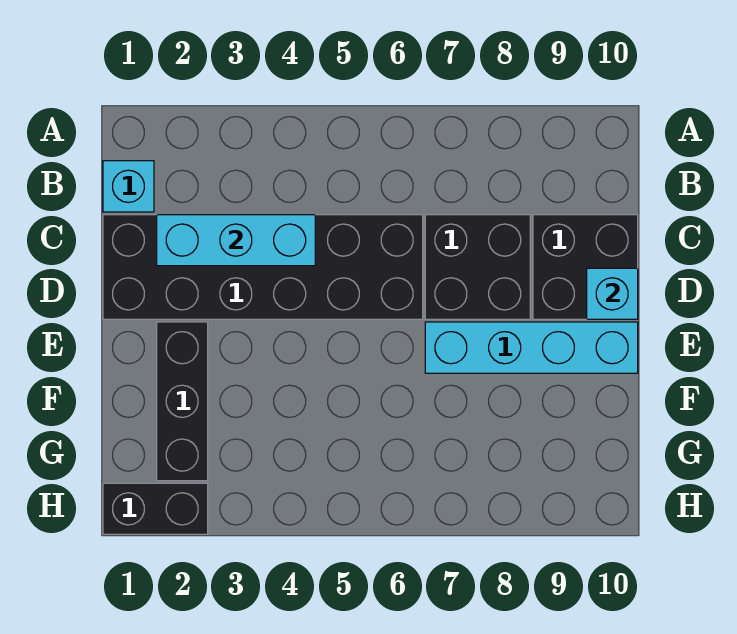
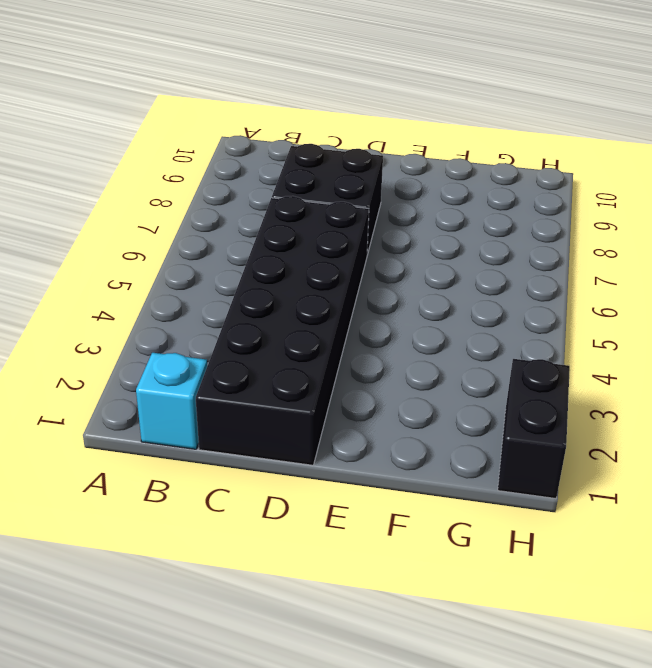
none -> black 2x2 brick [533,215,638,319]
none -> black 1x3 brick [157,322,208,481]

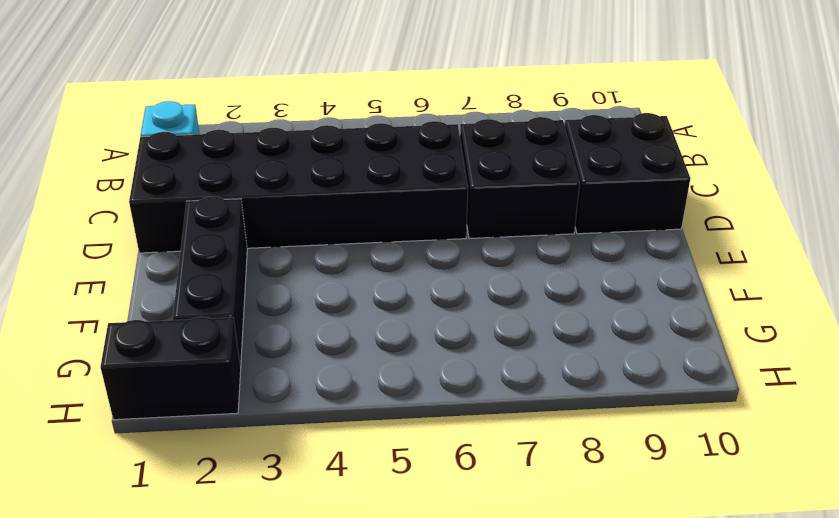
none -> cyan 1x4 brick [425,322,638,373]
none -> cyan 1x3 brick [157,215,315,266]

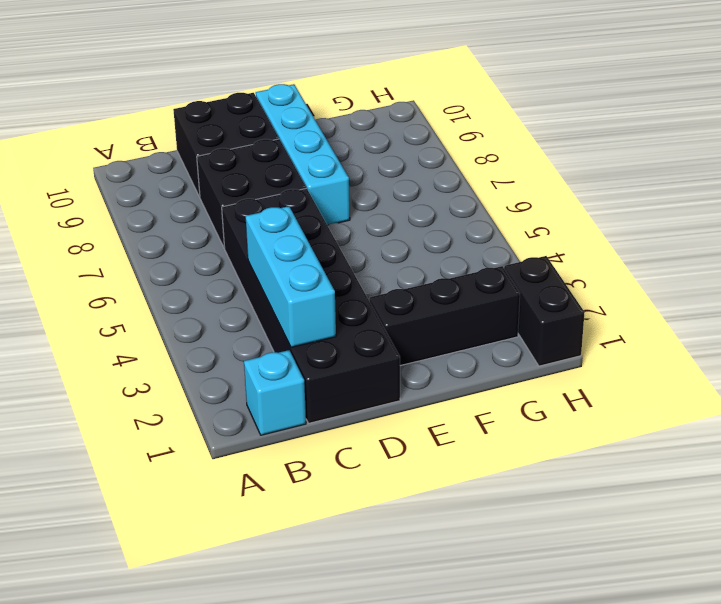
none -> cyan 1x1 brick [587,268,638,319]

